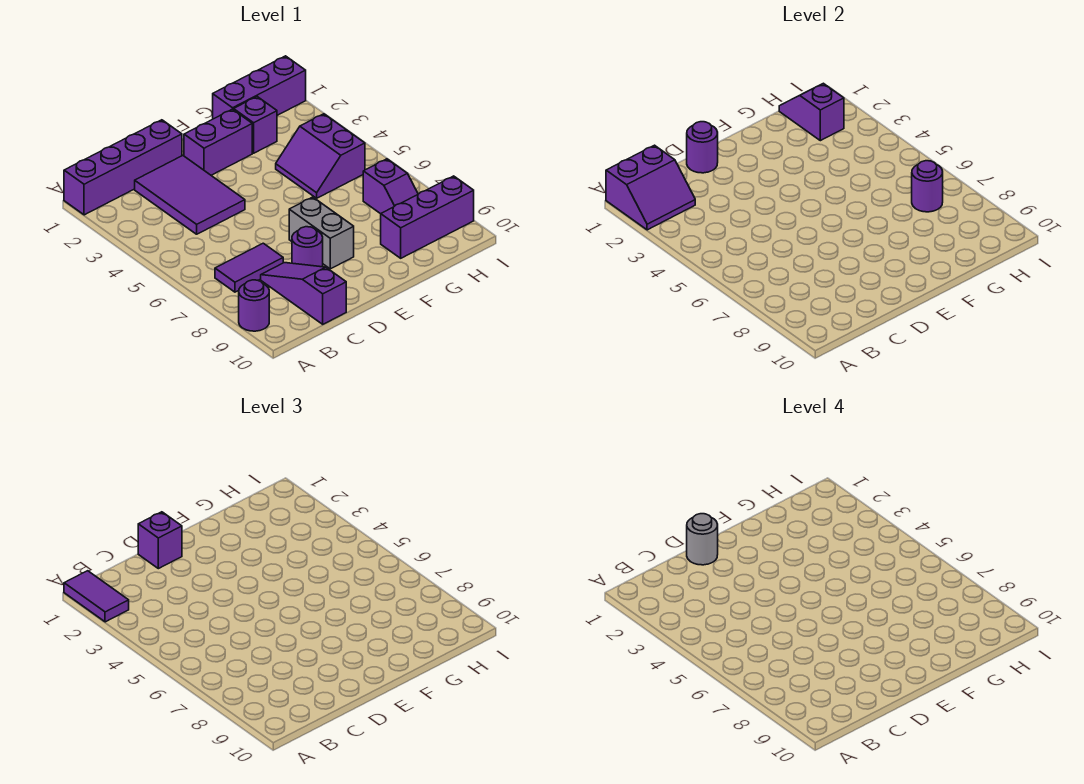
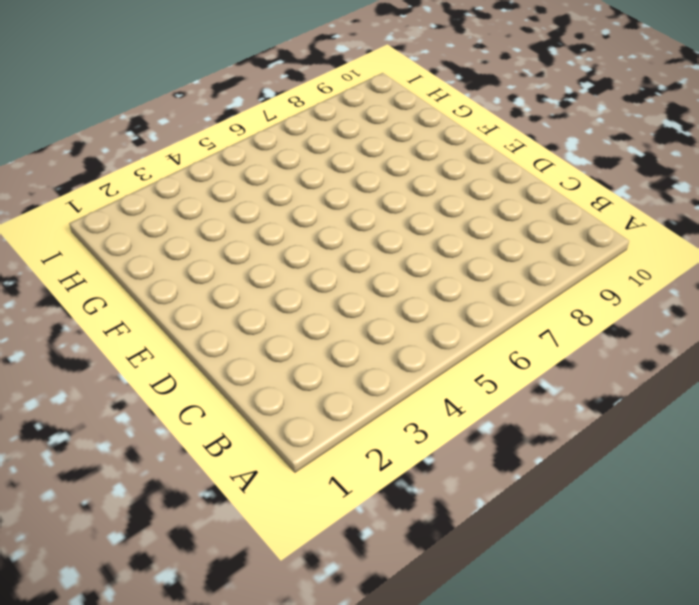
none -> purple 1x4 brick [64,120,182,215]
none -> purple 1x1 round brick [239,280,269,331]
none -> purple 1x2 tile [215,243,283,292]

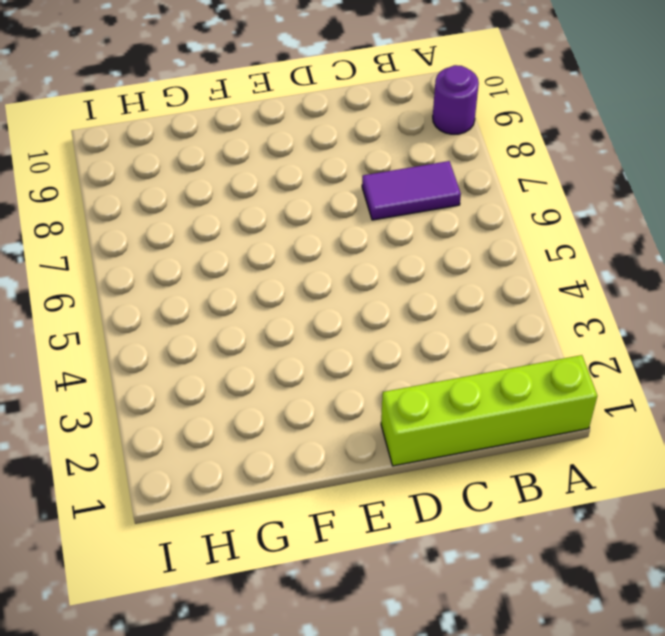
lime 1x4 brick [381,355,597,466] -> purple 1x4 brick [64,120,182,215]
none -> purple 2x3 tile [135,156,245,234]
none -> purple 1x3 slope [261,263,346,324]
none -> purple 1x1 round brick [292,227,323,267]

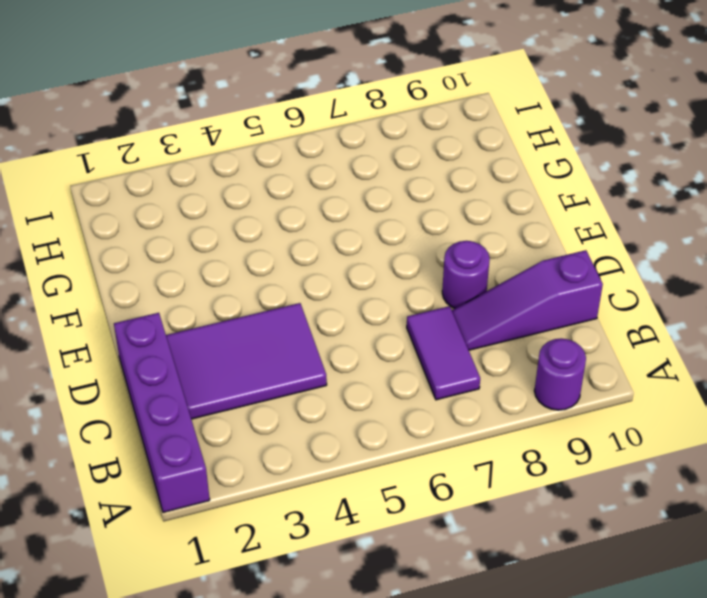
none -> purple 1x2 brick [184,109,252,175]
none -> grey 1x2 brick [289,197,354,269]
none -> purple 1x3 brick [213,56,306,119]

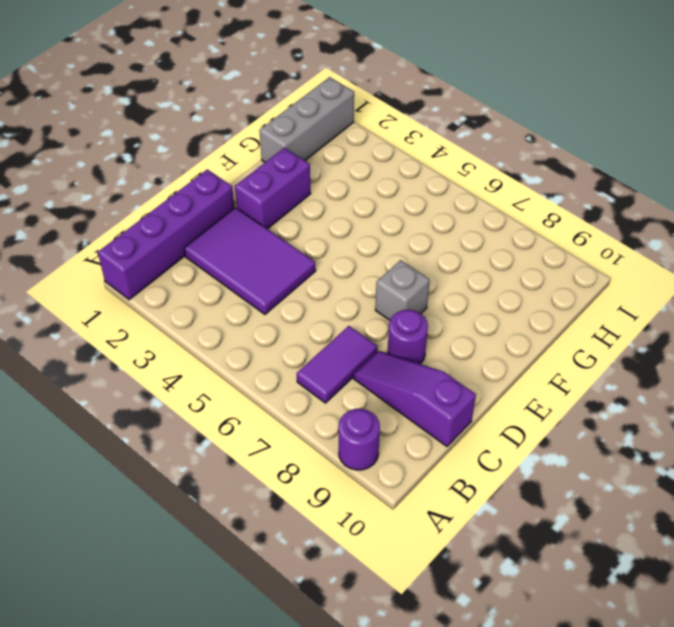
grey 1x1 brick [375,260,430,320] -> grey 1x2 brick [289,197,354,269]
grey 1x3 brick [259,77,354,162] -> purple 1x3 brick [213,56,306,119]
none -> purple 1x1 brick [234,97,277,153]
none -> purple 2x2 slope [276,114,365,198]
none -> purple 1x3 brick [381,176,474,258]

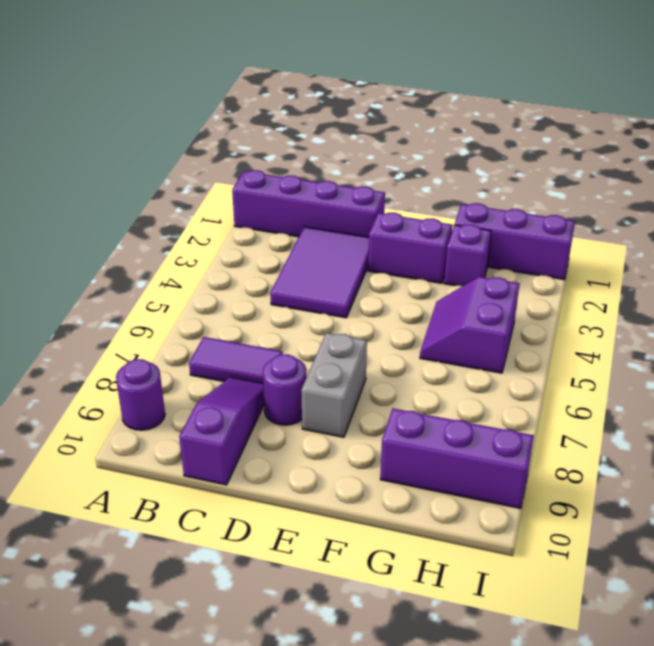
none -> purple 1x2 slope [363,159,418,214]
none -> purple 2x2 slope [606,145,695,230]
none -> purple 1x1 round brick [687,122,718,173]

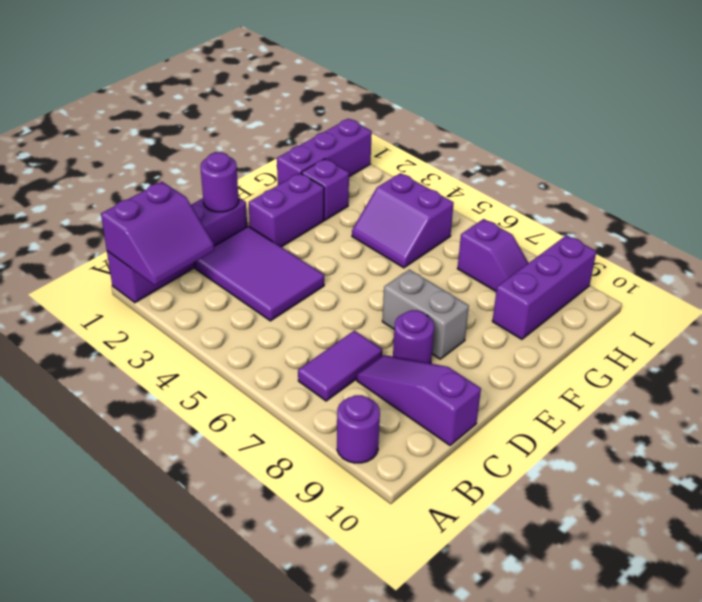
none -> purple 1x2 slope [779,83,844,141]
none -> purple 1x1 round brick [912,161,943,212]
none -> purple 1x2 tile [64,571,129,622]

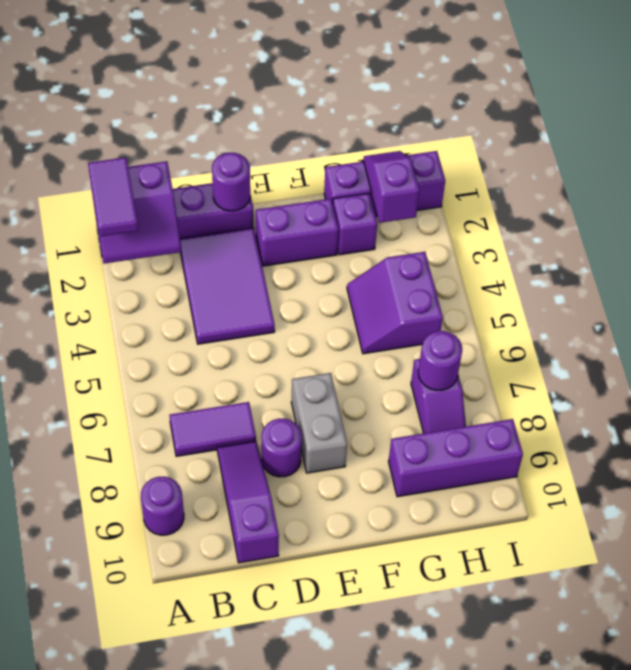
none -> purple 1x1 brick [138,512,182,569]
none -> grey 1x1 round brick [687,514,718,565]

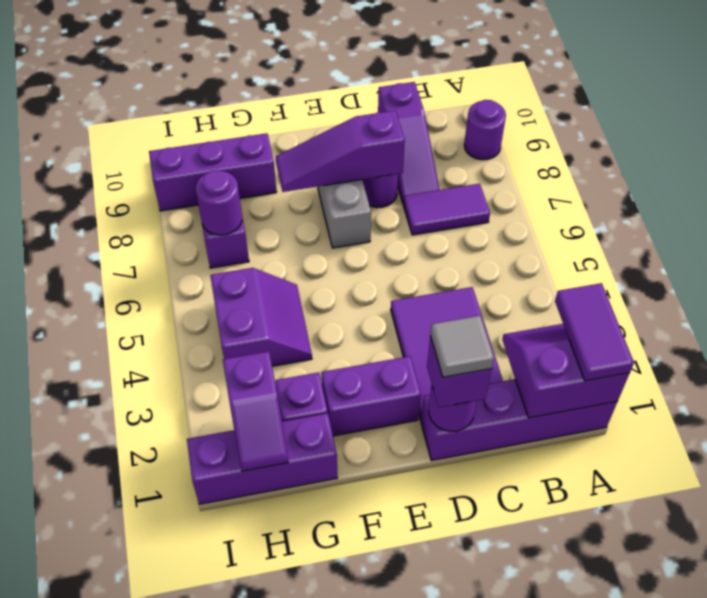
grey 1x1 tile [431,316,494,377] -> grey 1x1 round brick [687,514,718,565]
purple 1x3 slope [276,111,405,192] -> none

